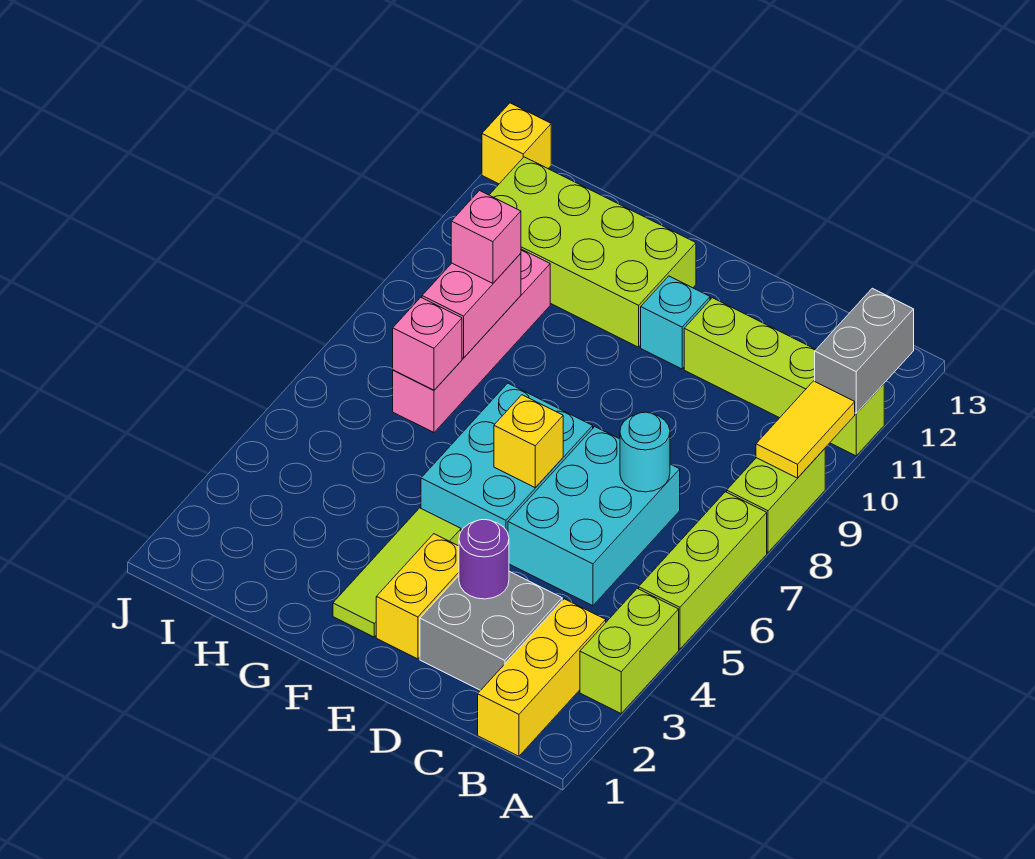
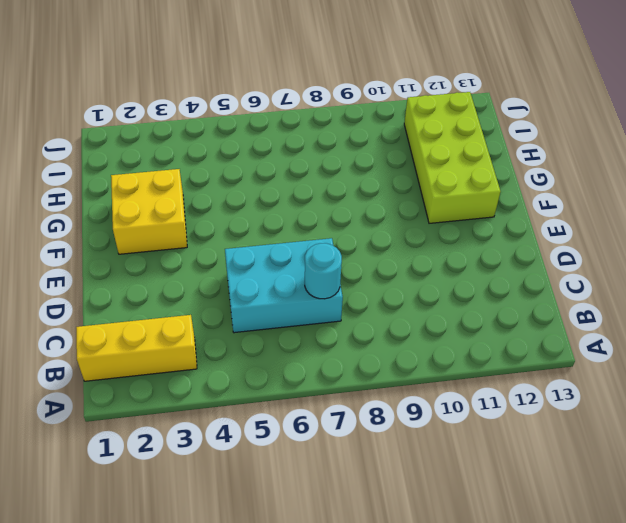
yellow 2x2 brick [111,169,187,254] -> lime 1x3 tile [333,508,461,637]
none -> lime 1x2 brick [580,588,679,713]
none -> lime 1x3 brick [639,492,767,649]
none -> lime 1x2 brick [727,449,825,552]

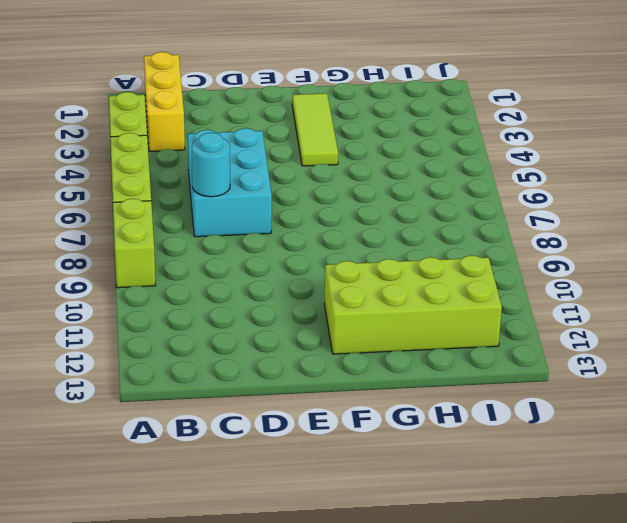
none -> lime 1x4 brick [684,298,884,456]
none -> grey 2x2 brick [420,571,562,690]
none -> yellow 1x2 brick [376,534,459,659]

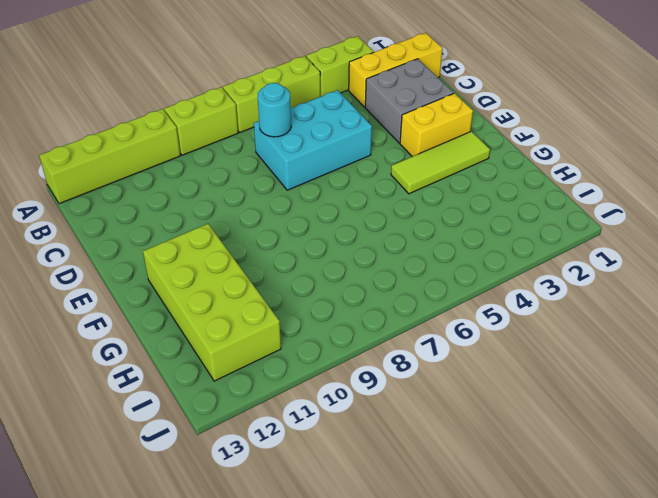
lime 1x4 brick [39,109,181,204] -> lime 1x4 brick turned to [684,298,884,456]
none -> cyan 2x3 brick [421,383,593,532]
none -> cyan 1x1 brick [641,276,710,369]
none -> pink 1x4 brick [393,249,550,432]

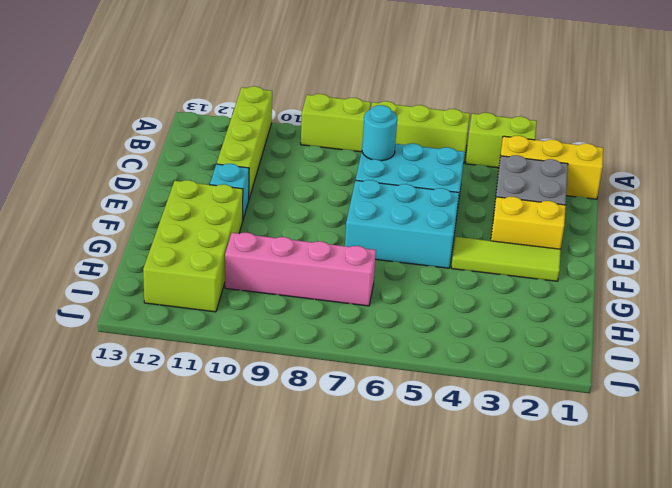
none -> yellow 1x1 brick [482,103,551,184]
none -> yellow 1x2 tile [756,381,855,478]
none -> grey 1x2 brick [815,288,914,413]

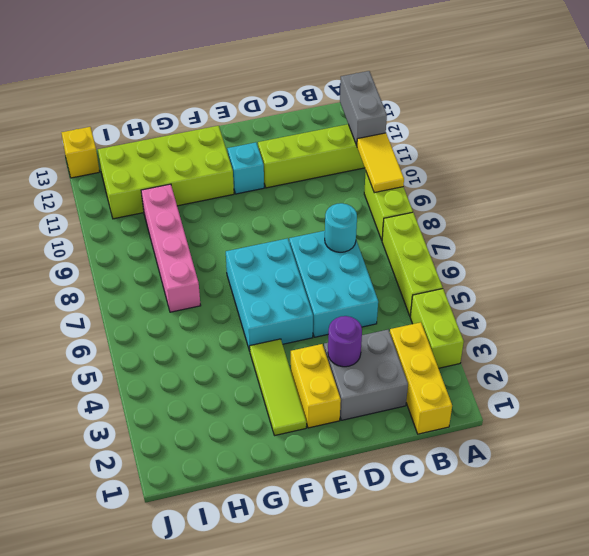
none -> yellow 1x1 brick [494,395,563,488]
none -> pink 1x1 brick [393,297,462,390]
none -> pink 1x2 brick [422,253,521,358]

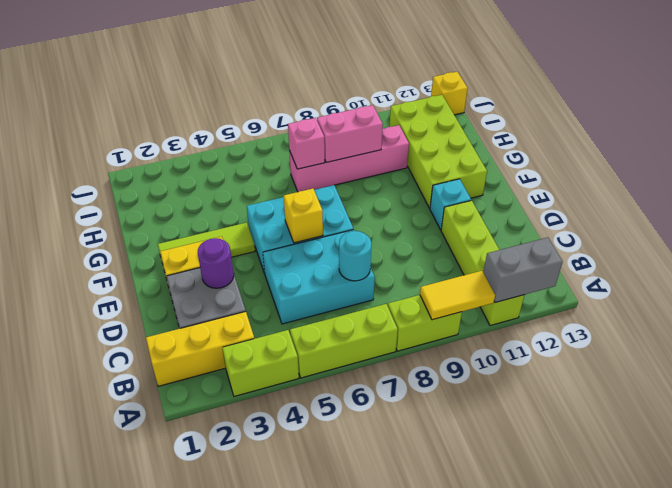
none -> pink 1x1 brick [451,191,521,283]

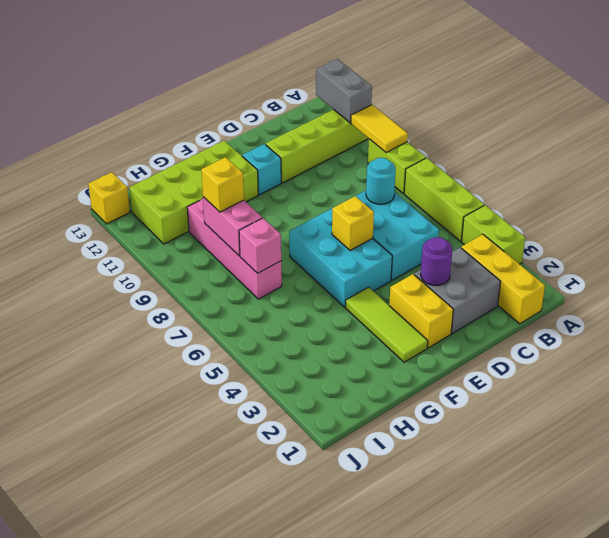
yellow 1x1 brick [201,157,244,212] -> pink 1x1 brick [451,191,521,283]

